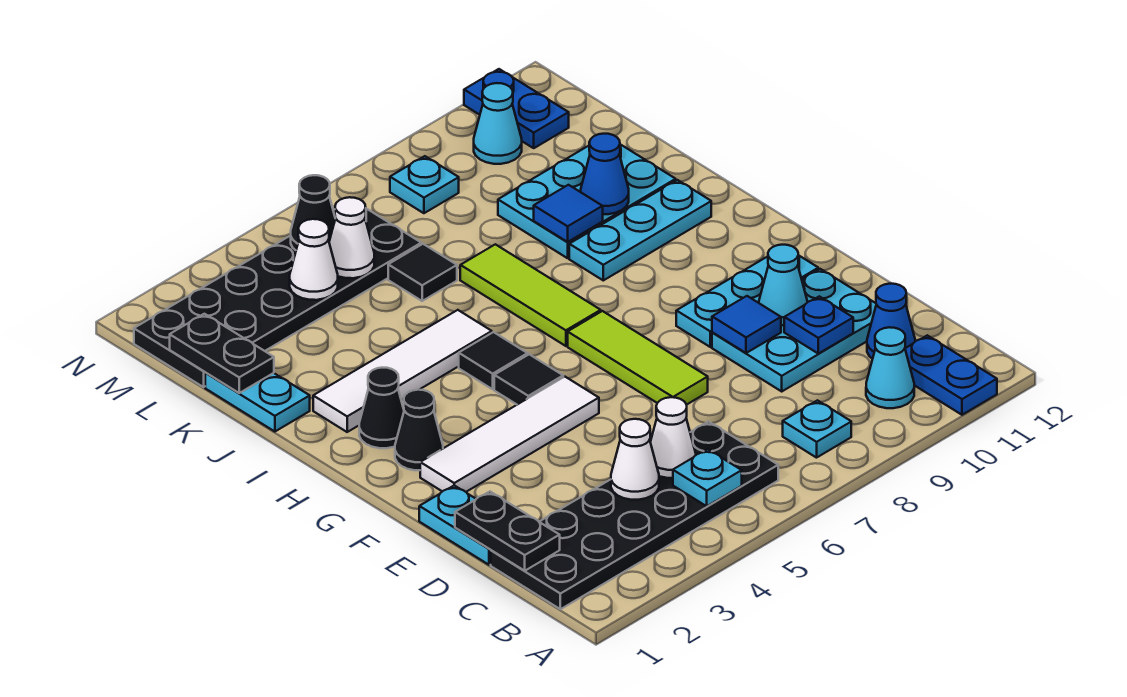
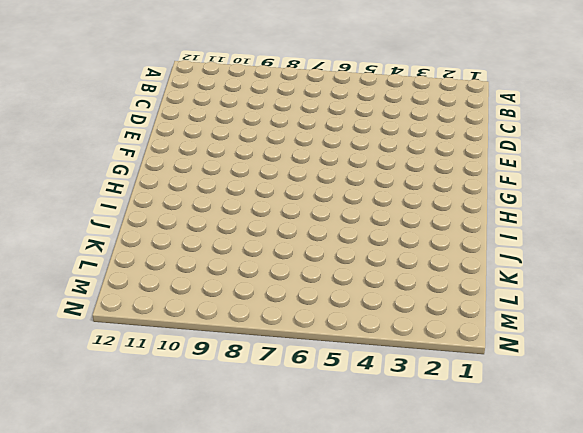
none -> blue 1x2 plate [905,335,997,415]
none -> black 2x6 plate [491,422,778,609]
none -> cyan 1x1 plate [783,400,851,458]
none -> cyan 1x1 cone [866,327,914,408]

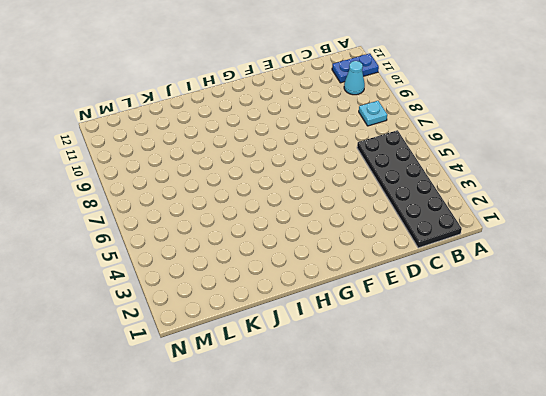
none -> blue 1x1 cone [867,284,915,359]
none -> cyan 1x2 plate [419,485,491,565]
none -> cyan 2x3 plate [712,269,876,391]
none -> lime 1x3 tile [568,311,708,405]

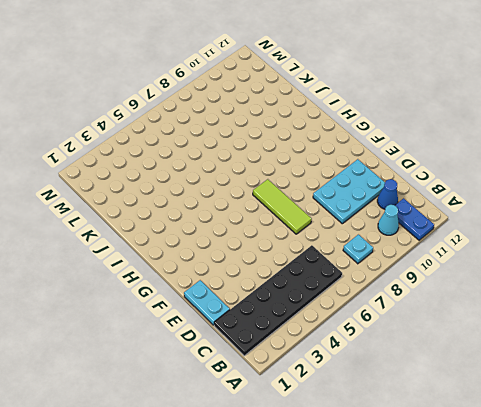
none -> white 1x4 tile [420,377,599,492]
none -> cyan 1x3 plate [676,255,818,347]
none -> black 1x1 cone [395,390,443,470]
none -> black 1x1 tile [494,354,563,405]

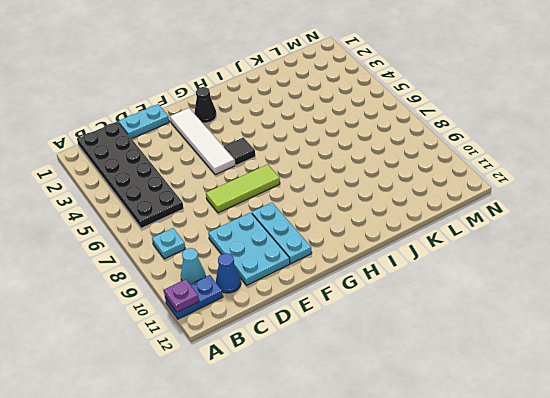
purple 1x1 plate [164,279,199,312] -> none
none -> black 1x1 cone [359,368,404,448]
none -> black 1x1 tile [459,332,528,389]
none -> lime 1x3 tile [460,244,601,346]
none -> white 1x4 tile [313,310,492,432]

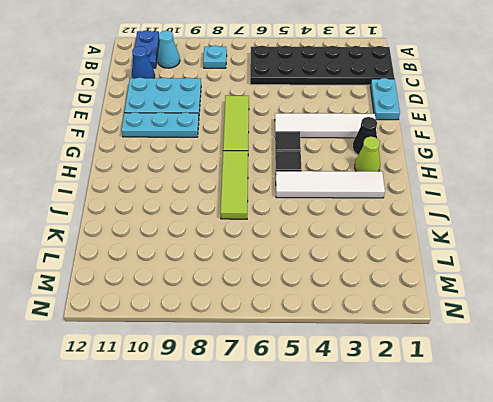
lime 1x1 cone [355,137,380,171] -> black 1x1 cone [359,368,404,448]
none -> cyan 1x3 plate [569,180,711,280]
none -> cyan 1x2 plate [205,373,310,432]
none -> cyan 2x3 plate [498,144,676,258]
none -> black 1x1 tile [388,244,457,301]

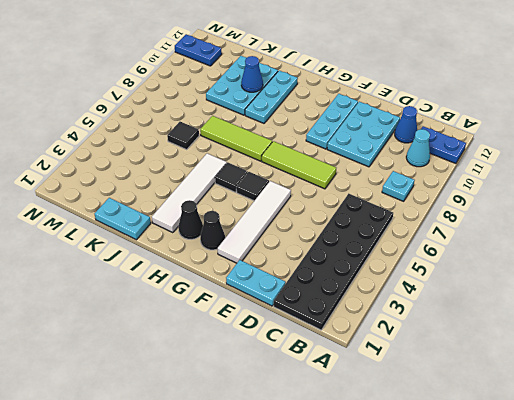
none -> black 2x6 plate [134,209,421,387]
none -> cyan 1x1 plate [390,156,459,213]
none -> cyan 1x1 cone [474,83,522,164]
none -> cyan 1x1 plate [673,449,742,506]

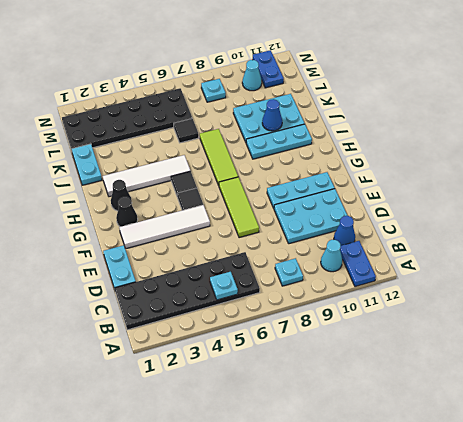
none -> black 1x2 plate [455,492,560,571]
none -> white 1x1 cone [611,419,659,500]
none -> white 1x1 cone [650,397,696,478]
none -> blue 1x1 plate [784,296,853,354]

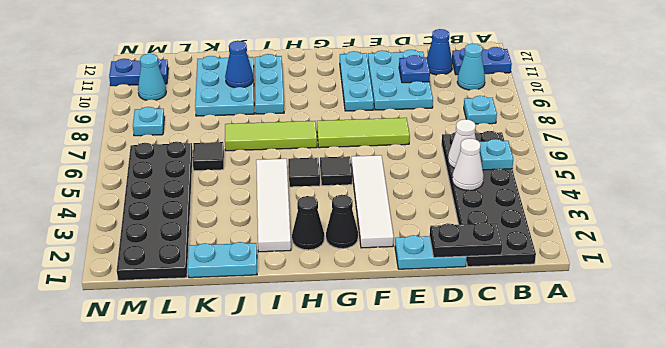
none -> blue 1x1 tile [712,296,781,353]
none -> cyan 1x1 cone [759,245,807,325]
none -> blue 1x1 tile [534,185,603,242]
none -> black 1x2 plate [170,314,274,393]

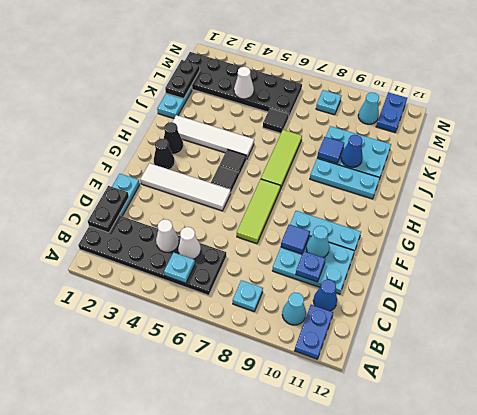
none -> white 1x1 cone [329,197,374,278]
none -> black 1x1 cone [291,175,335,250]

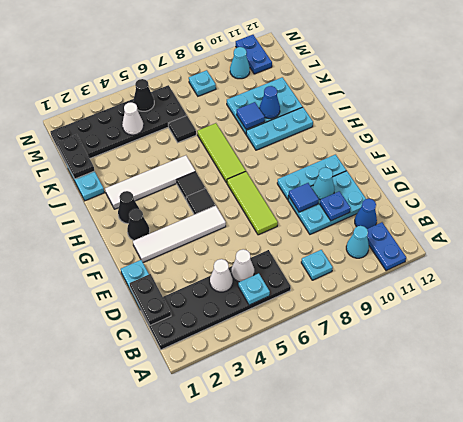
none -> white 1x1 cone [329,197,374,278]

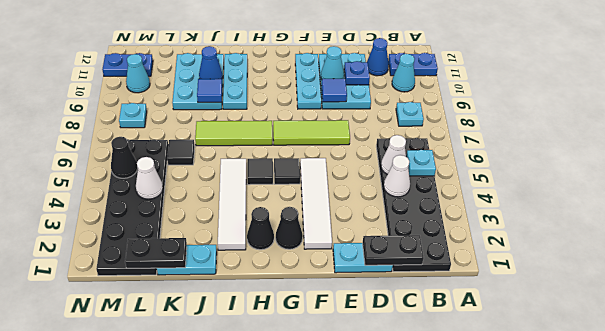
none -> white 1x1 cone [329,197,374,278]

